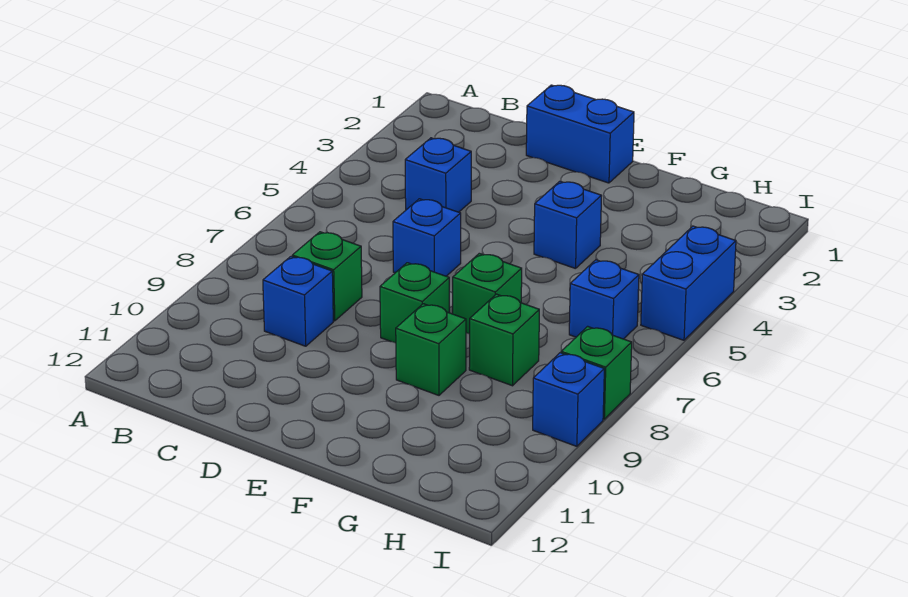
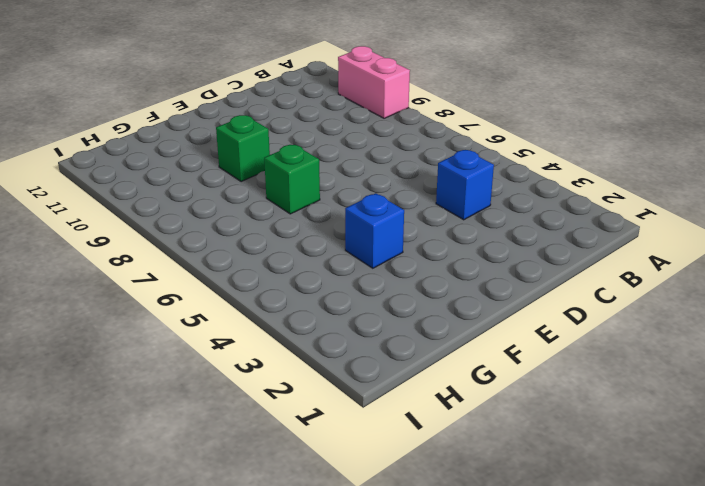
pink 1x2 brick [338,46,410,118] -> none
none -> green 1x1 brick [292,232,362,321]
none -> blue 1x1 brick [263,256,333,346]
none -> blue 1x2 brick [526,85,634,183]

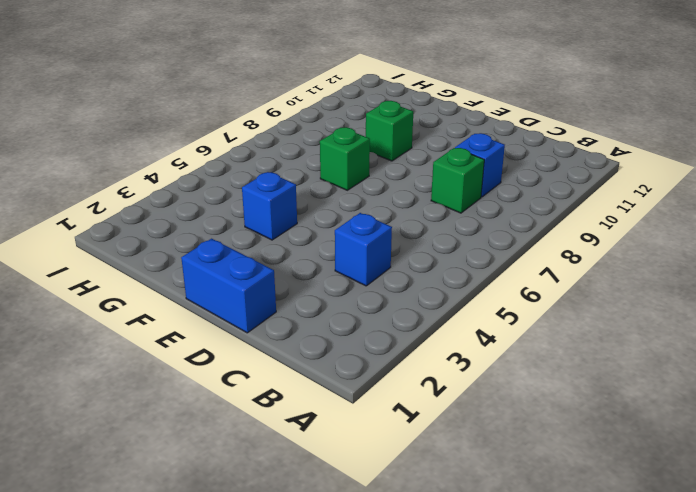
none -> blue 1x1 brick [393,199,461,276]
none -> green 1x1 brick [380,263,449,343]
none -> green 1x1 brick [469,294,539,386]

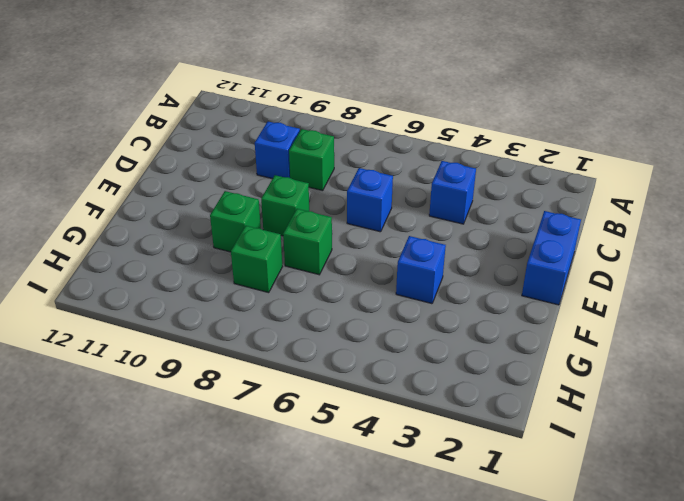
none -> blue 1x1 brick [569,260,639,339]
none -> blue 1x2 brick [641,226,736,340]
none -> green 1x1 brick [561,326,632,419]

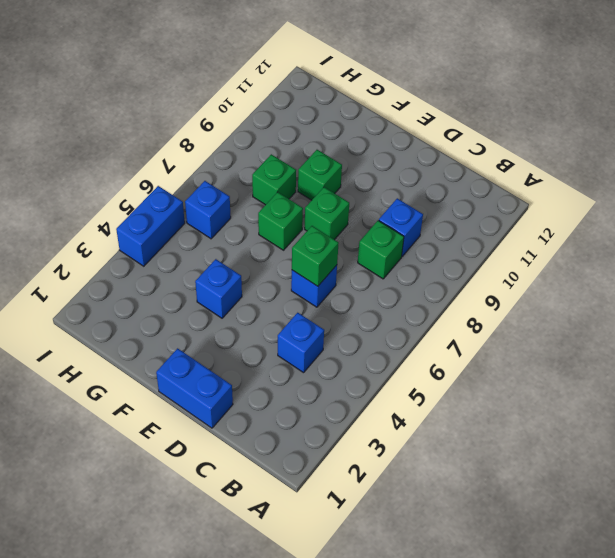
green 1x1 brick [292,226,339,286] -> green 1x1 brick moved to [561,326,632,419]
none -> blue 1x1 brick [533,353,604,446]

